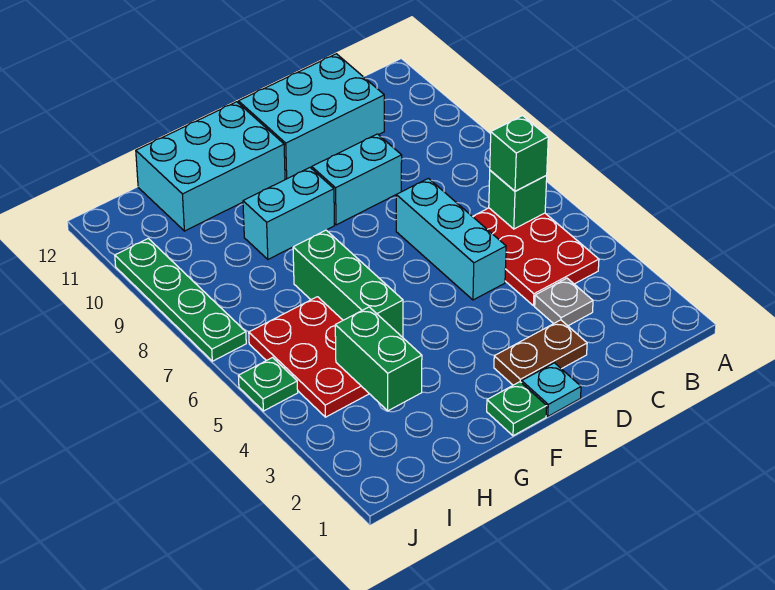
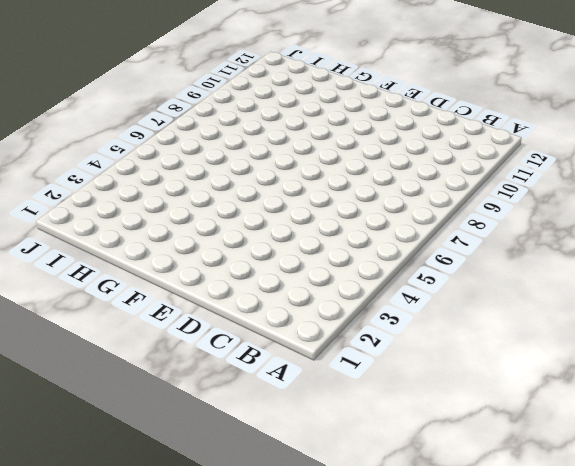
none -> red 2x3 plate [472,208,599,306]
none -> grey 1x1 plate [535,278,593,326]
none -> cyan 2x3 brick [238,54,384,179]

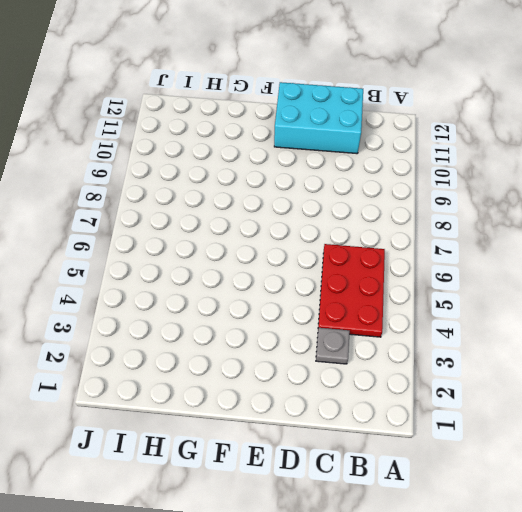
none -> brown 1x2 plate [494,320,587,385]
none -> cyan 1x3 brick [396,178,506,300]
none -> cyan 1x2 brick [311,134,402,225]

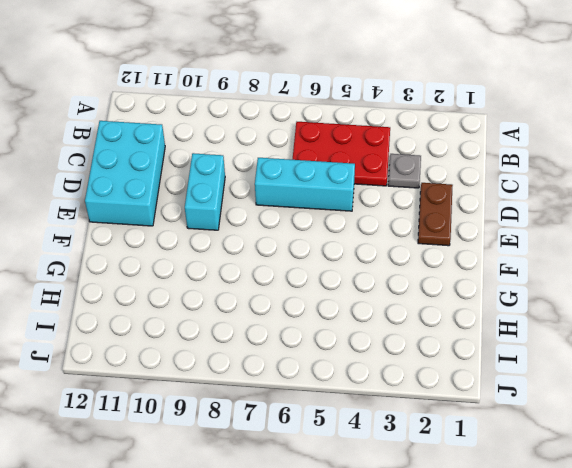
none -> cyan 1x1 plate [522,363,581,416]
none -> green 1x1 plate [487,382,547,436]
none -> cyan 1x2 brick [243,168,334,259]

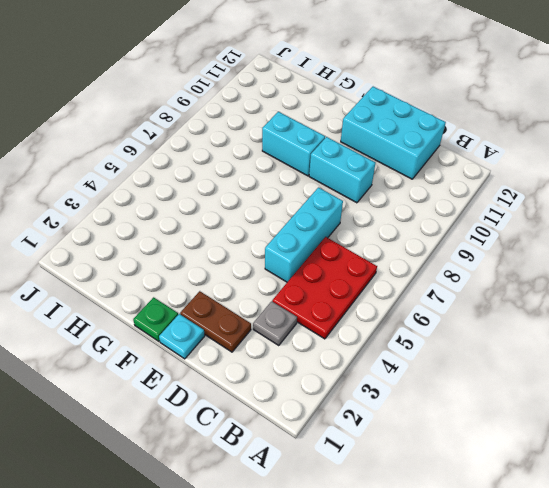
none -> cyan 2x3 brick [136,102,285,231]
none -> green 1x3 brick [293,230,403,337]
none -> red 2x3 plate [249,297,369,417]

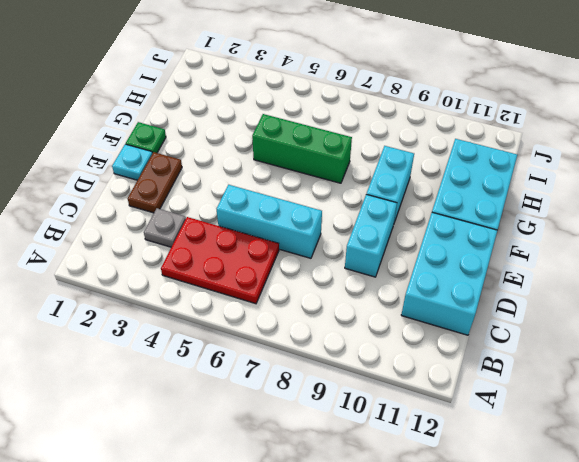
none -> red 2x3 plate [249,297,369,417]
none -> green 1x1 plate [239,358,298,411]
none -> green 1x4 plate [115,239,246,361]

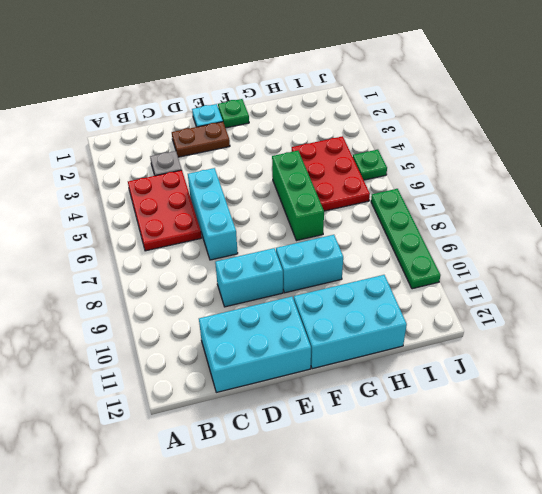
none -> green 1x1 brick [489,170,547,229]
none -> green 1x2 brick [335,307,422,411]
none -> green 1x1 brick [490,116,548,191]

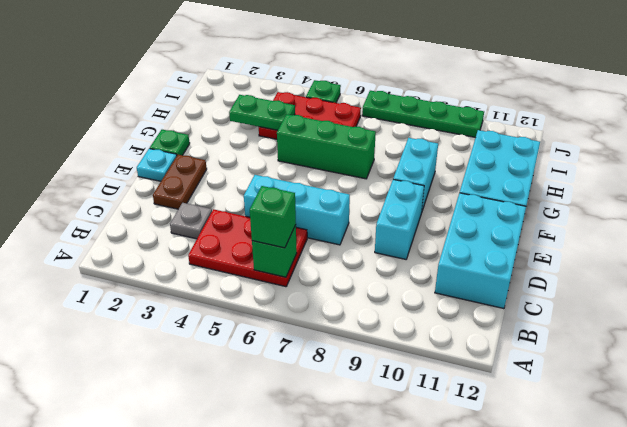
green 1x2 plate [229,95,295,130] -> green 1x2 brick [335,307,422,411]

